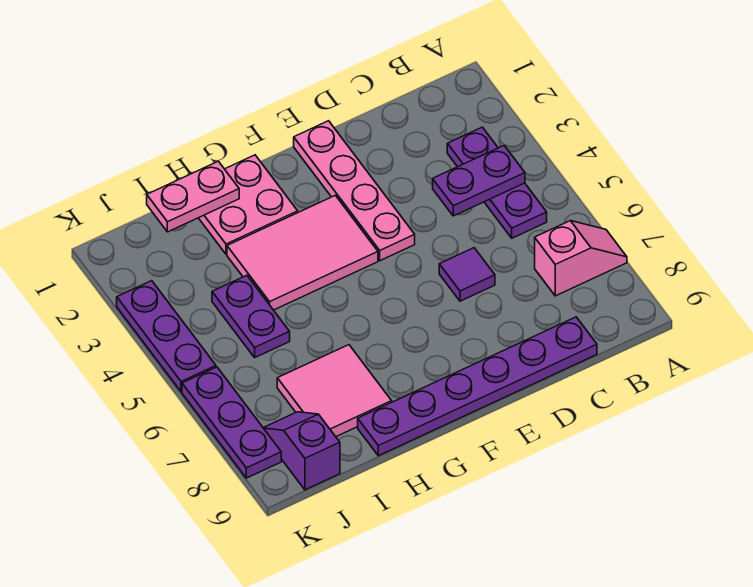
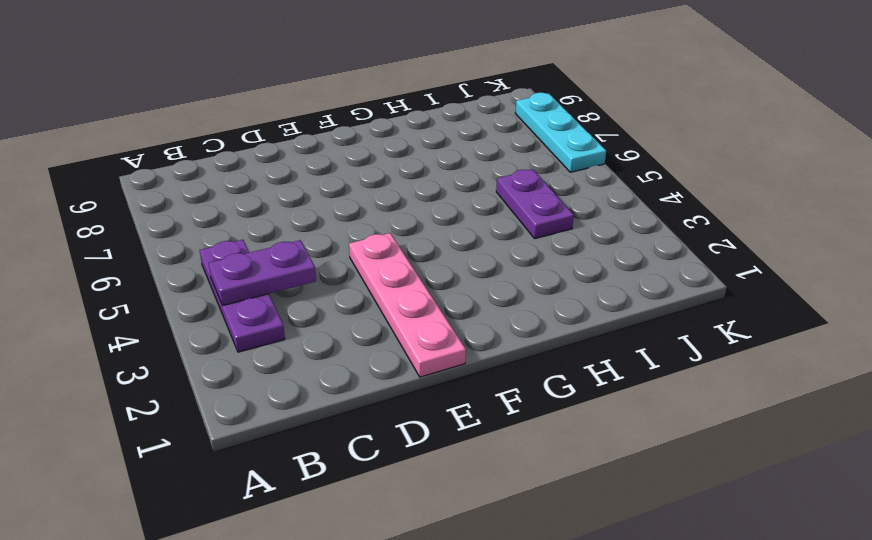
cyan 1x3 plate [515,93,606,172] -> purple 1x3 plate [182,367,281,478]
none -> pink 1x2 slope [535,221,627,296]
none -> purple 1x6 plate [358,317,597,456]
none -> purple 1x1 tile [439,248,495,301]

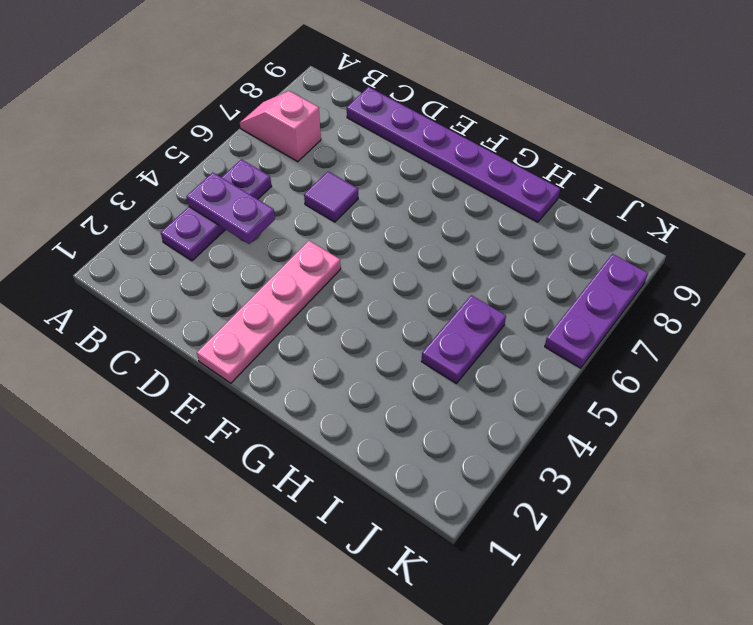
none -> pink 2x3 tile [227,195,378,310]
none -> pink 2x2 plate [199,155,298,254]
none -> pink 2x2 tile [277,345,392,437]

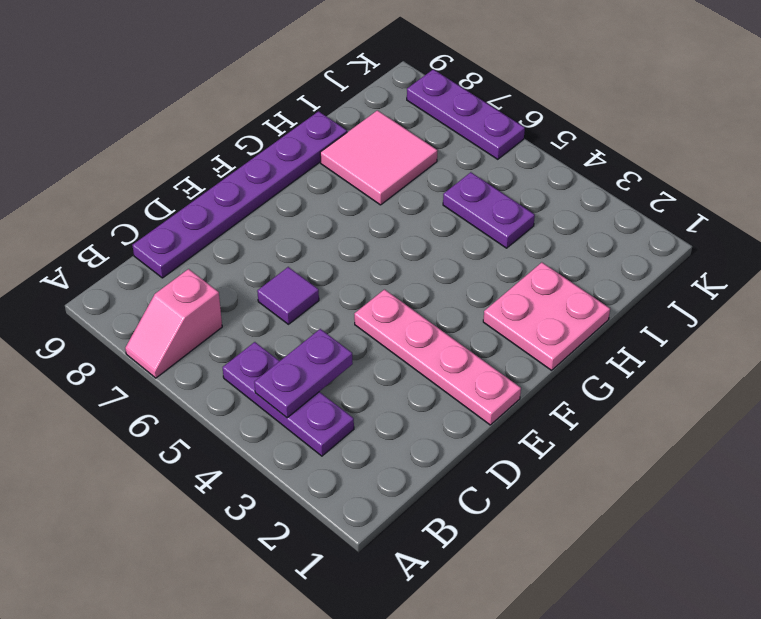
none -> pink 2x3 tile [227,195,378,310]
none -> purple 1x2 slope [264,412,340,490]
none -> purple 1x3 plate [117,281,216,392]

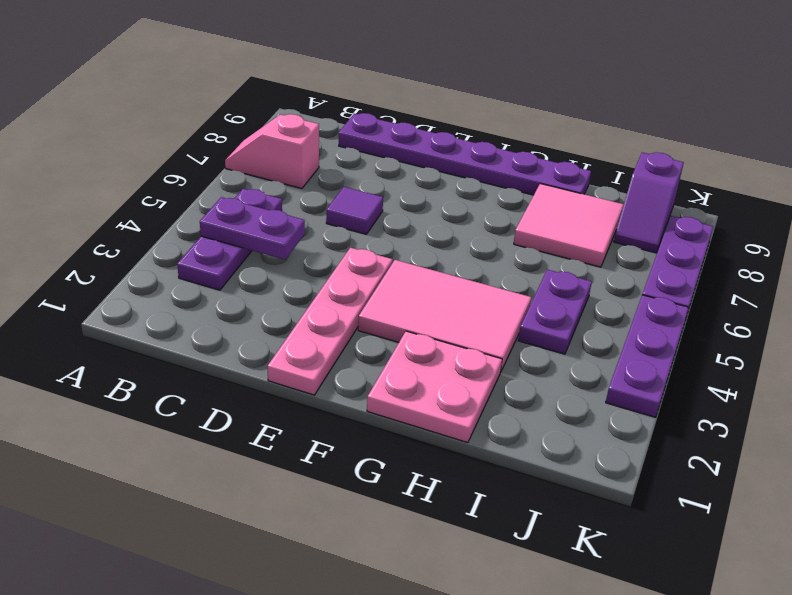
none -> pink 1x2 plate [147,161,239,232]

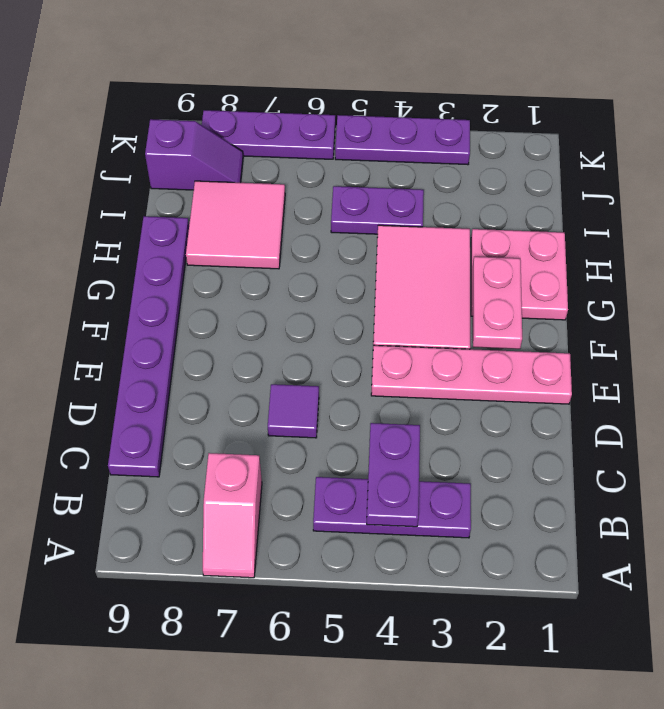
pink 1x2 plate [473,257,522,349] -> pink 1x2 plate moved to [147,161,239,232]

